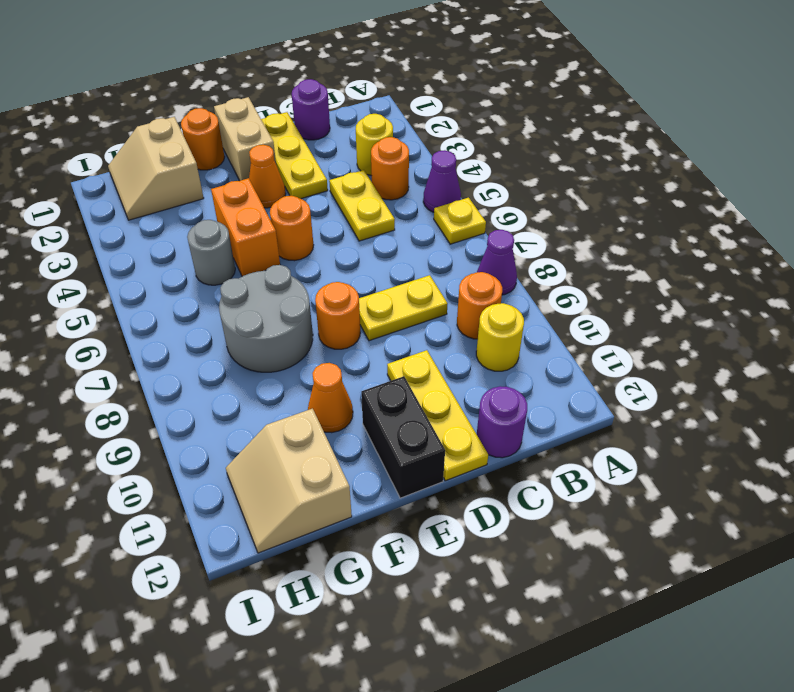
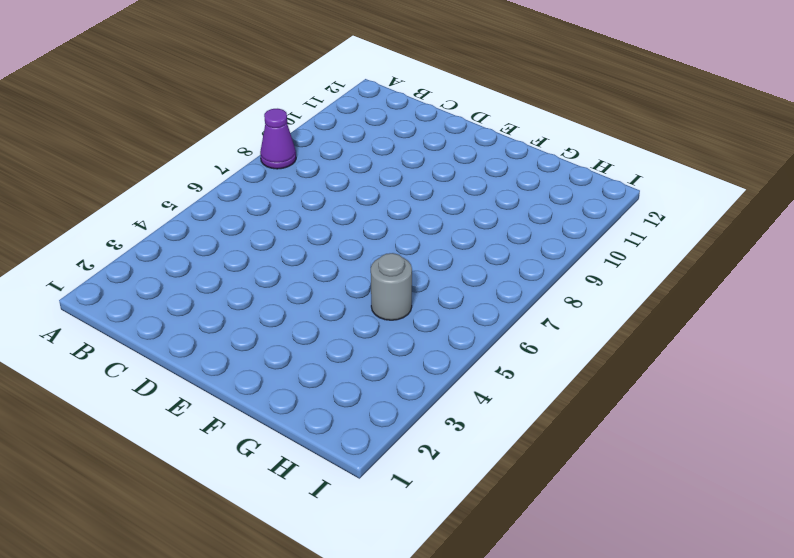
none -> purple 1x1 cone [423,150,461,212]
none -> yellow 1x1 plate [434,198,486,244]
none -> yellow 1x1 round brick [356,114,393,175]

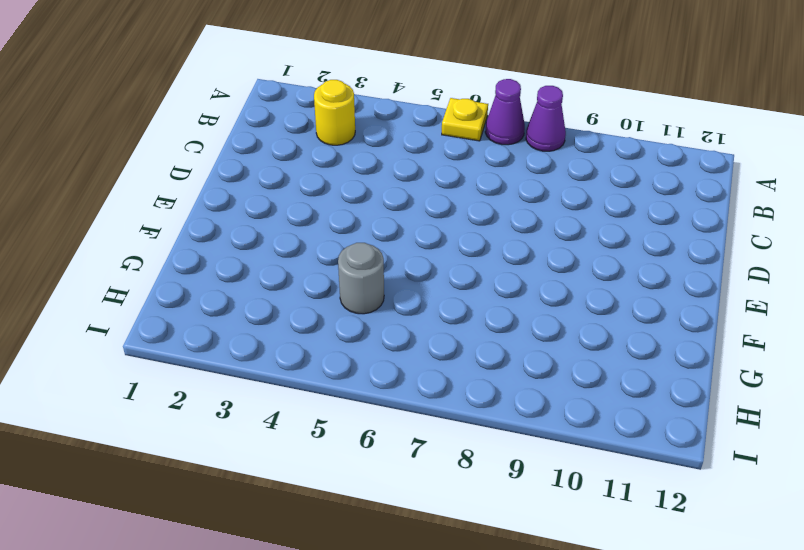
purple 1x1 cone [485,79,525,145] -> purple 1x1 cone moved to [423,150,461,212]
none -> orange 1x1 round brick [371,137,409,200]
none -> orange 1x1 round brick [457,272,502,339]
none -> yellow 1x1 round brick [476,303,524,371]

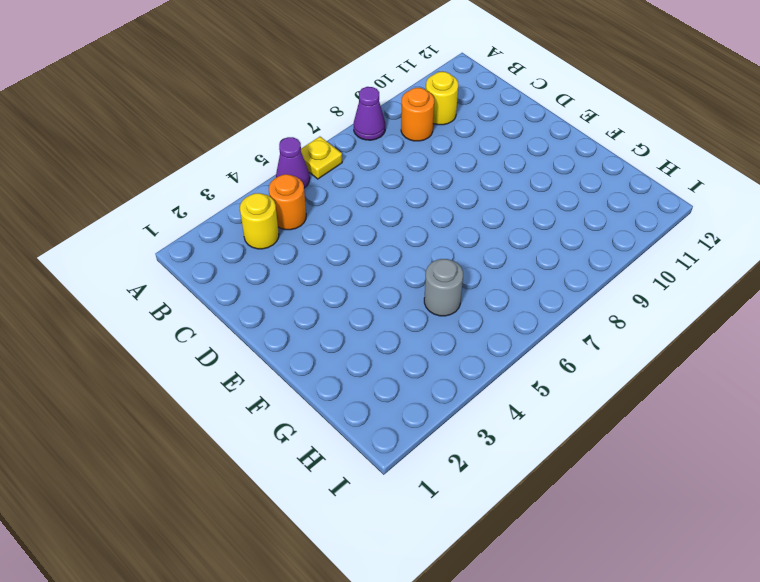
none -> purple 1x1 round brick [292,79,330,140]
none -> yellow 1x2 plate [329,170,395,241]
none -> yellow 1x2 plate [359,275,448,341]

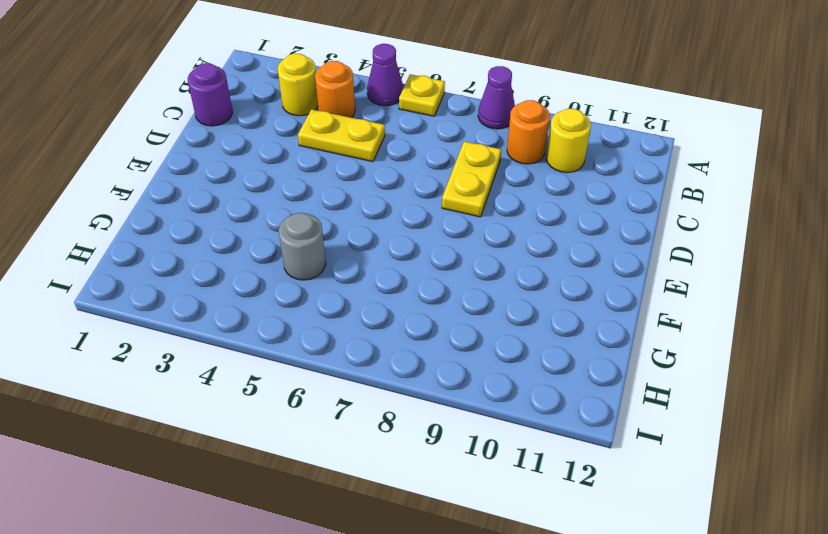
none -> purple 1x1 round brick [477,386,527,458]
none -> yellow 1x3 plate [261,112,328,199]
none -> yellow 1x3 plate [387,350,488,481]

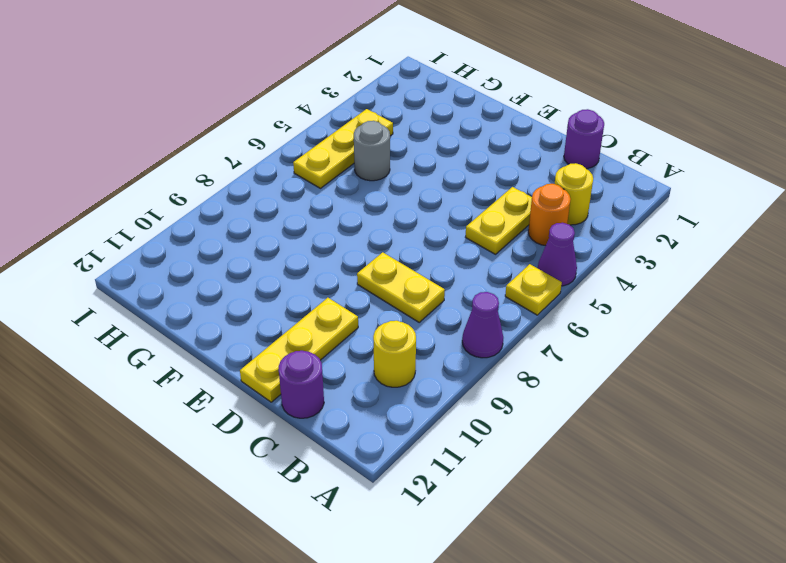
yellow 1x3 plate [293,109,393,188] -> yellow 1x3 plate moved to [261,112,328,199]
none -> orange 1x1 round brick [457,272,502,339]
none -> tan 1x2 brick [214,97,276,181]
none -> orange 1x1 cone [249,145,286,208]

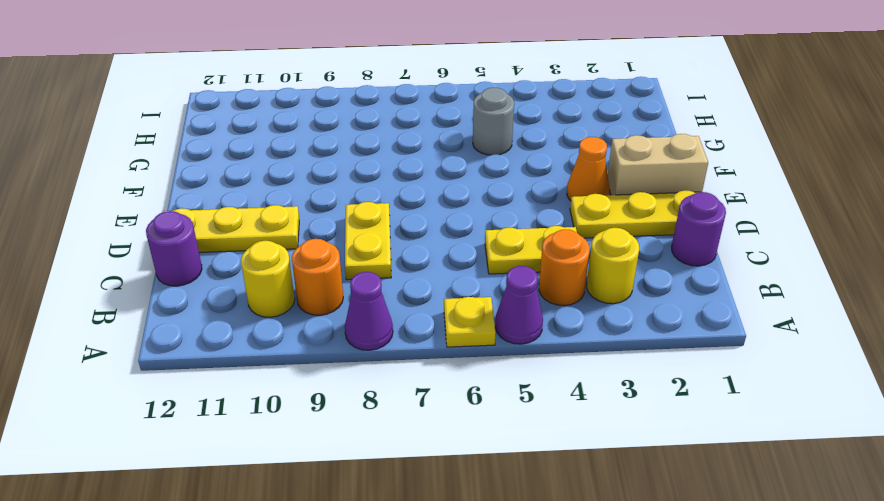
none -> orange 1x1 round brick [270,196,313,261]
none -> orange 1x1 round brick [315,282,360,349]
none -> black 1x2 brick [361,376,445,498]

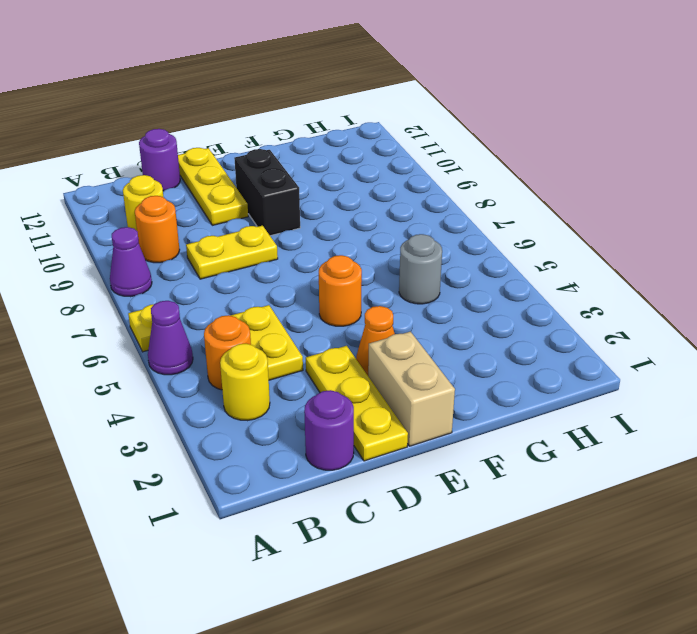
black 1x2 brick [234,149,300,236] -> black 1x2 brick moved to [361,376,445,498]
none -> orange 1x1 round brick [315,282,360,349]
none -> orange 1x1 round brick [181,108,225,170]
none -> orange 1x2 brick [211,178,280,276]

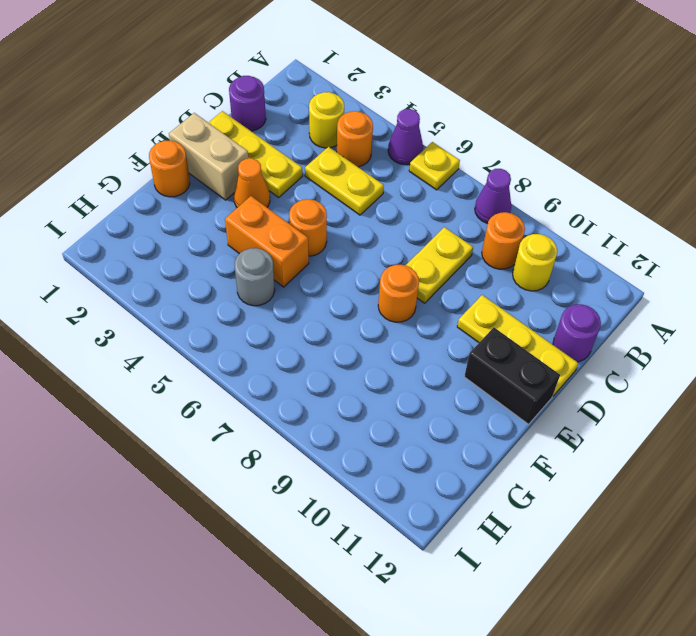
none -> grey 2x2 round brick [219,265,313,372]
none -> orange 1x1 cone [308,363,353,433]
none -> tan 2x2 slope [108,117,204,220]

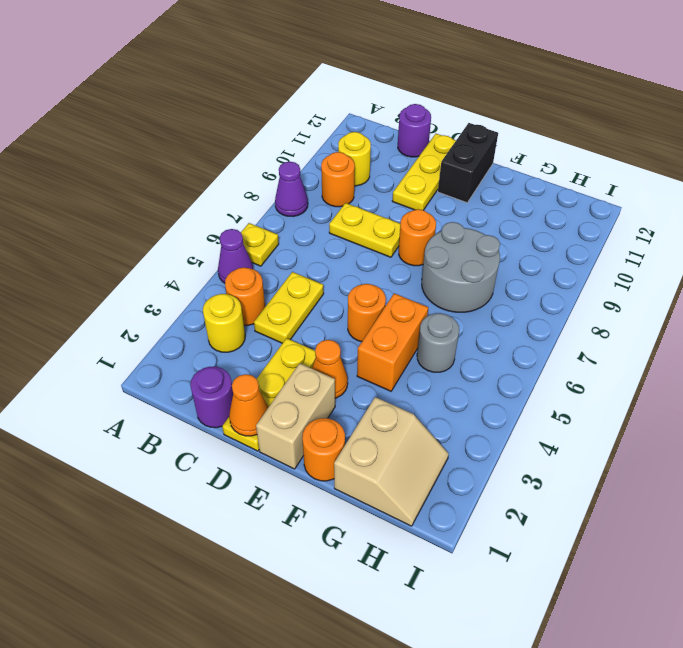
orange 1x1 cone [229,374,268,436] -> orange 1x1 cone moved to [308,363,353,433]
none -> tan 2x2 slope [226,409,352,553]

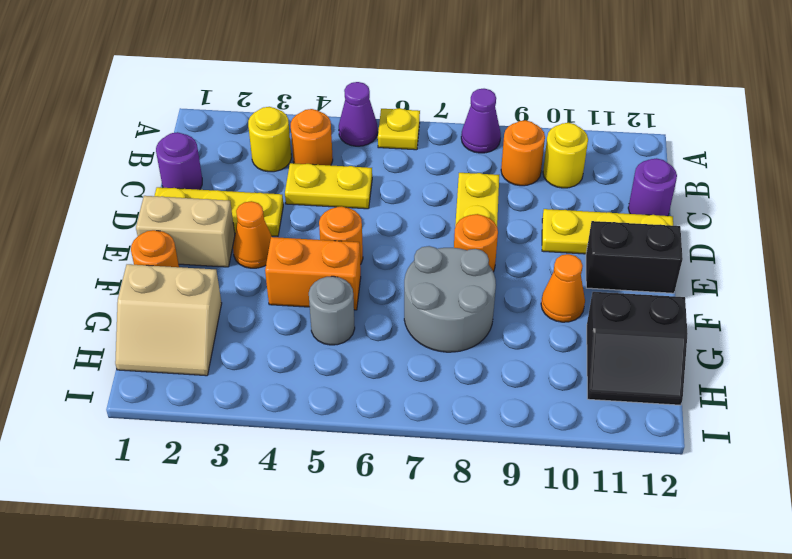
black 2x2 slope [587,292,688,405] -> tan 2x2 slope [226,409,352,553]

